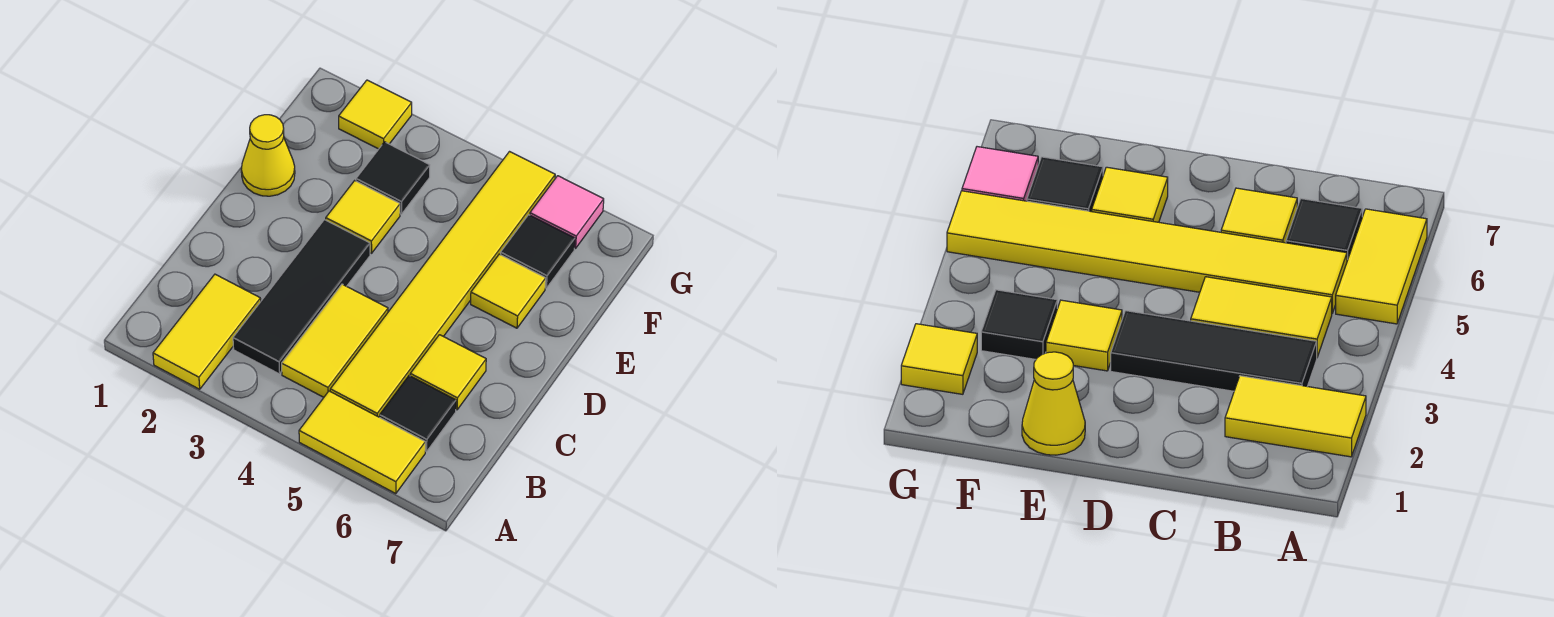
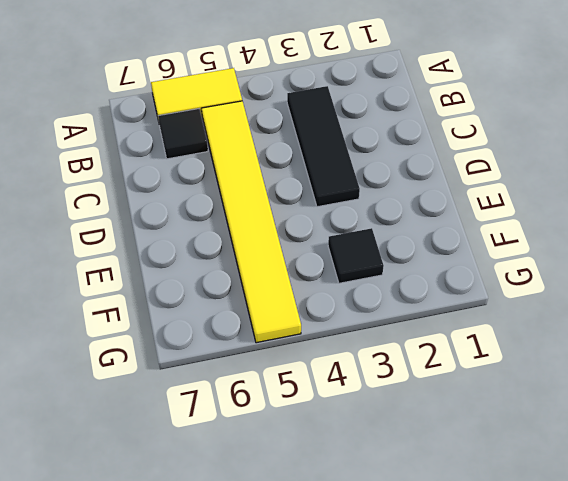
none -> yellow 1x2 tile [153,274,261,389]
none -> yellow 1x2 tile [282,284,388,397]
none -> yellow 1x1 tile [410,335,486,410]

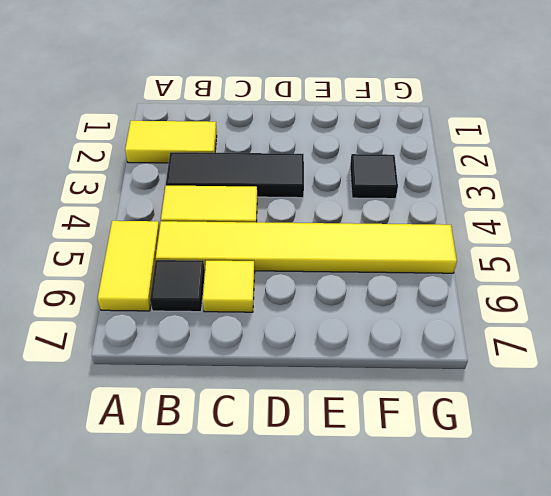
none -> yellow 1x1 cone [241,115,295,196]
none -> yellow 1x1 tile [326,181,400,253]
none -> yellow 1x1 tile [471,254,546,328]

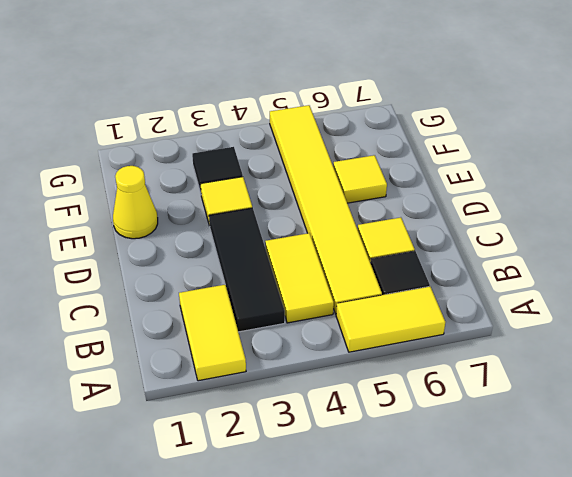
none -> black 1x1 tile [501,215,575,288]
none -> yellow 1x1 tile [339,80,412,149]
none -> pink 1x1 tile [530,176,604,248]

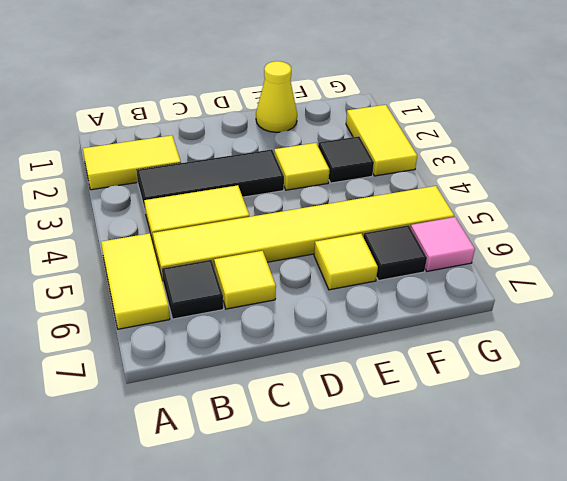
yellow 1x2 tile [346,105,417,176] -> yellow 1x1 tile [339,80,412,149]

